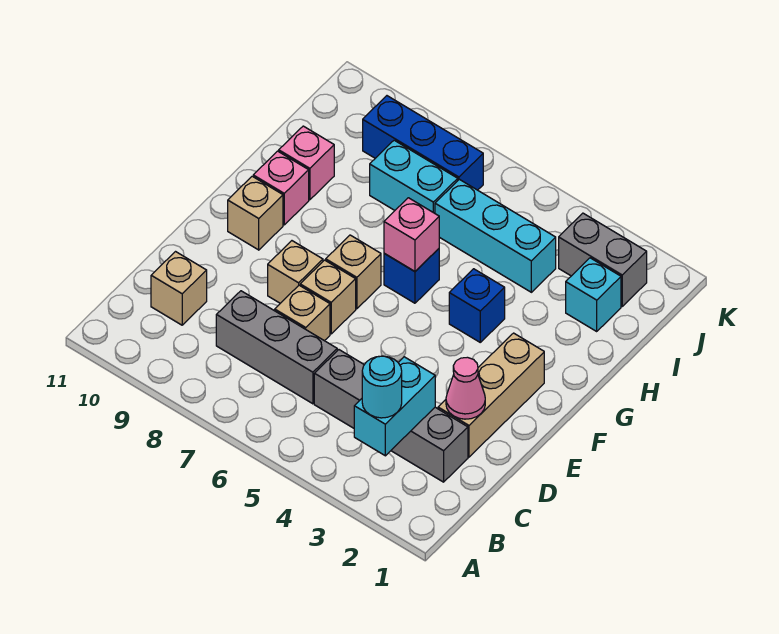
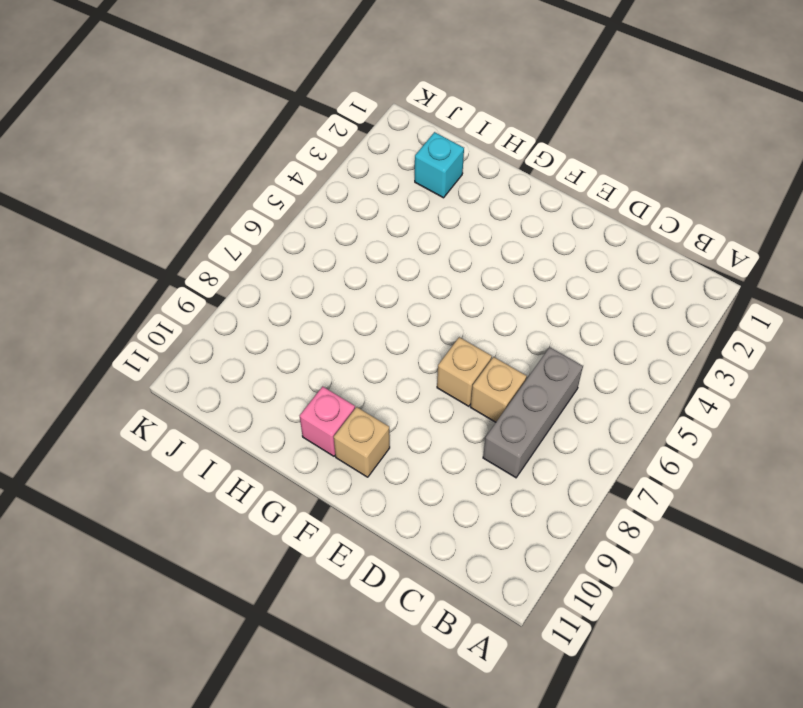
none -> grey 1x4 brick [314,350,468,482]
none -> tan 1x1 brick [151,252,207,325]
none -> tan 1x3 brick [438,333,544,457]

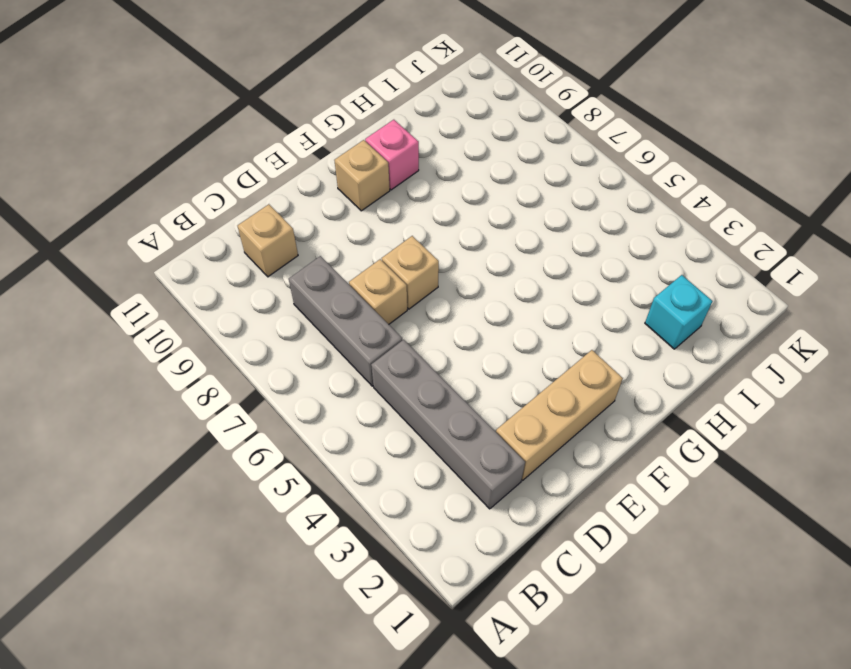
none -> tan 1x1 brick [268,241,323,303]
none -> tan 1x1 brick [326,235,381,309]
none -> blue 1x1 brick [449,269,505,342]

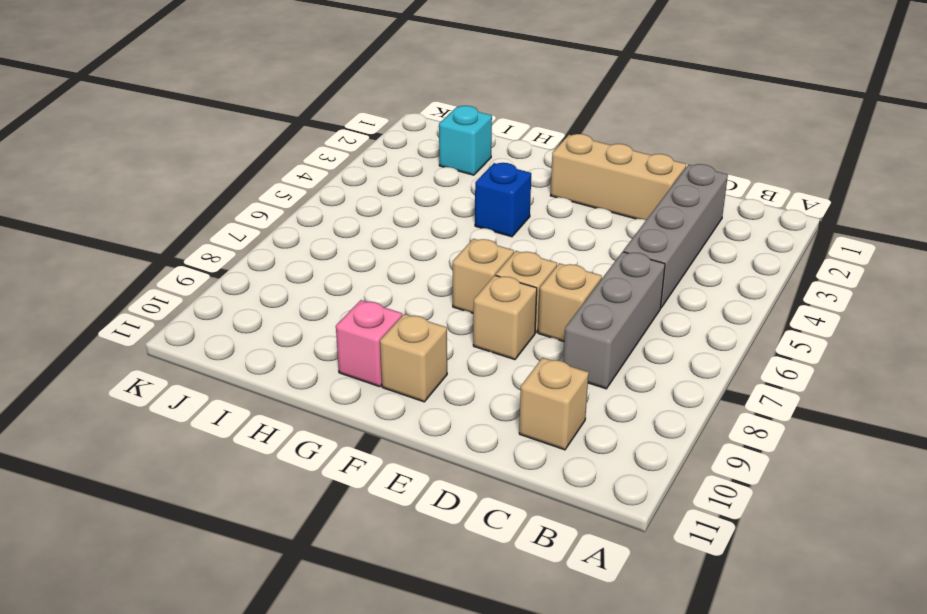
none -> blue 1x1 brick [384,249,439,303]
none -> pink 1x1 brick [279,126,334,200]
none -> cyan 1x3 brick [435,179,556,292]

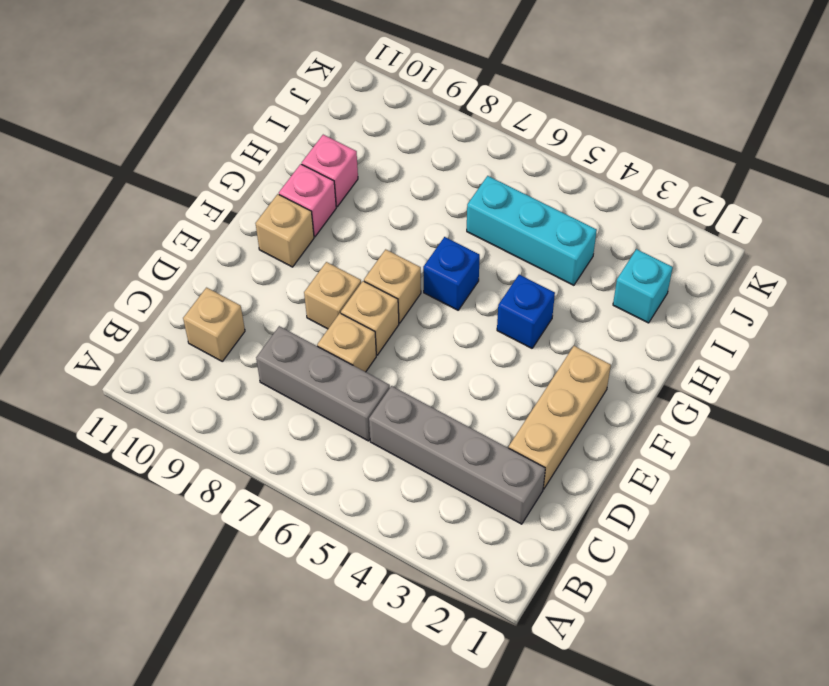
none -> cyan 1x2 brick [370,140,458,213]
none -> grey 1x2 brick [559,213,647,306]
none -> blue 1x3 brick [363,96,483,190]

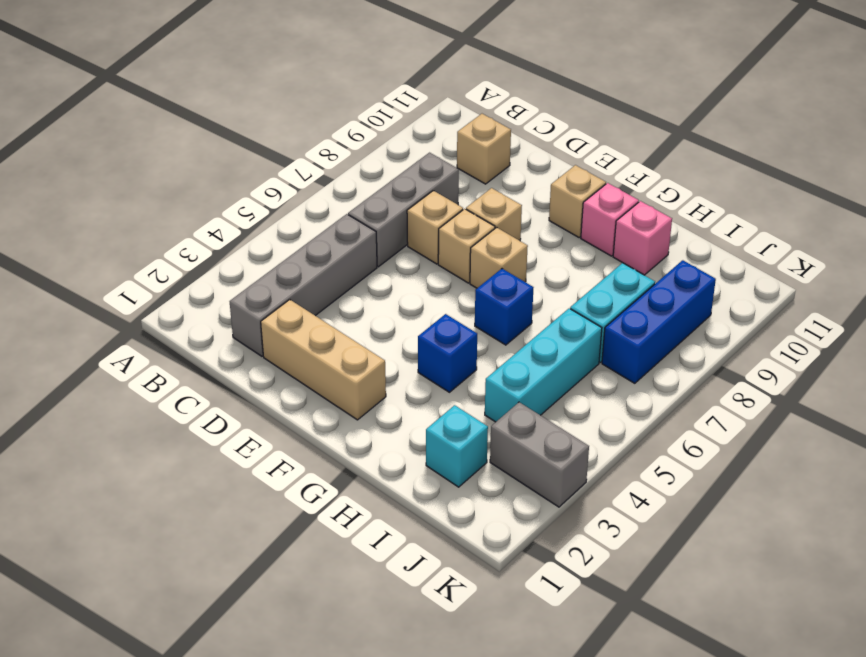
grey 1x2 brick [490,402,589,507] -> grey 1x2 brick turned to [559,213,647,306]
none -> cyan 1x2 brick [354,357,435,456]
none -> pink 1x1 cone [446,357,485,419]
none -> pink 1x1 brick [384,198,439,271]

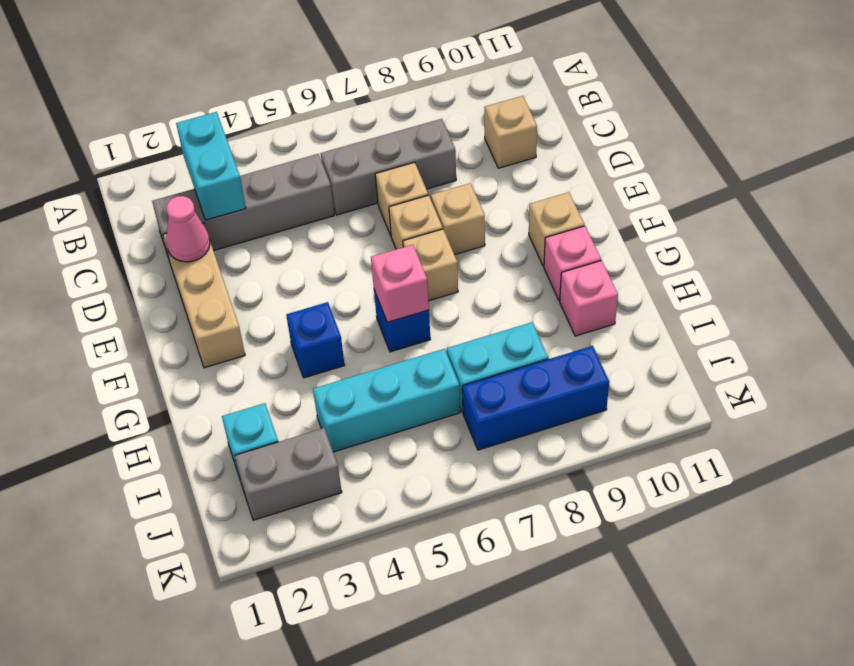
none -> cyan 1x1 round brick [362,356,402,418]

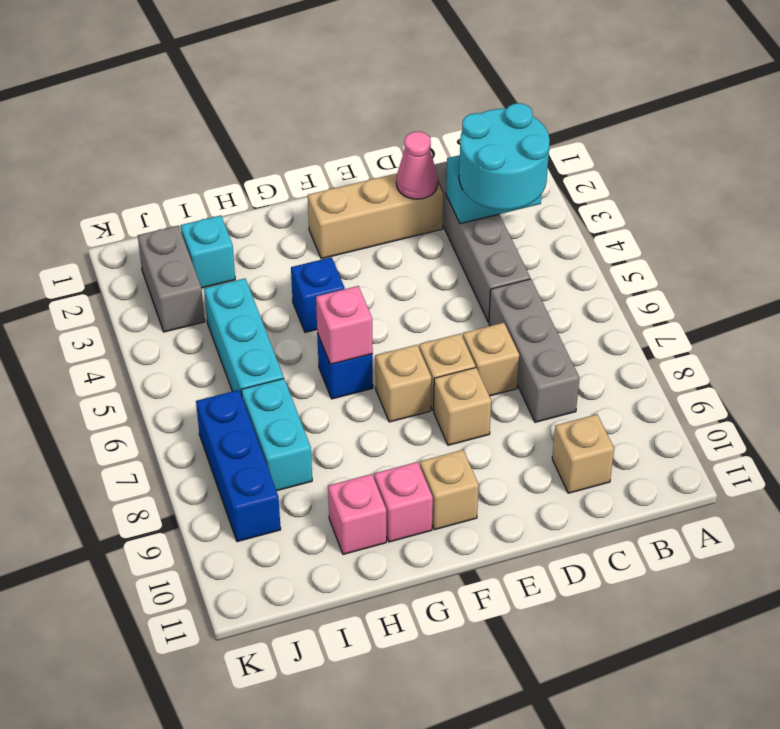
cyan 2x2 round brick [459,103,550,210] -> cyan 1x1 round brick [362,356,402,418]

